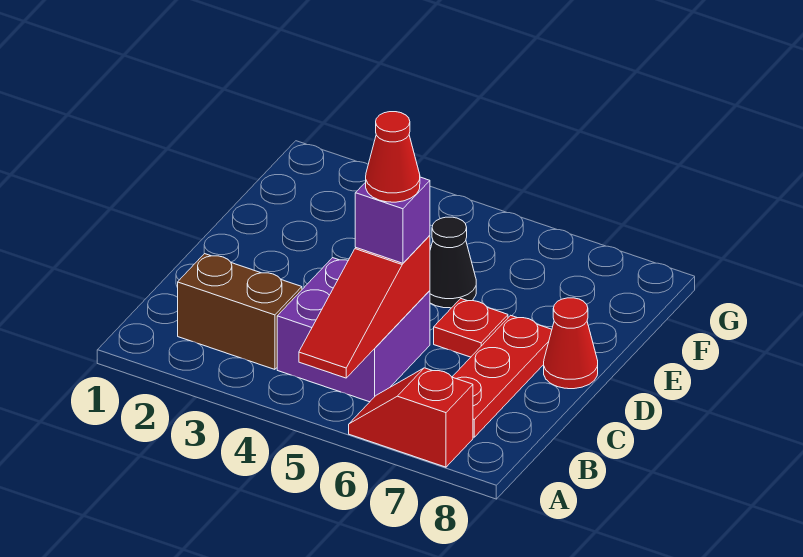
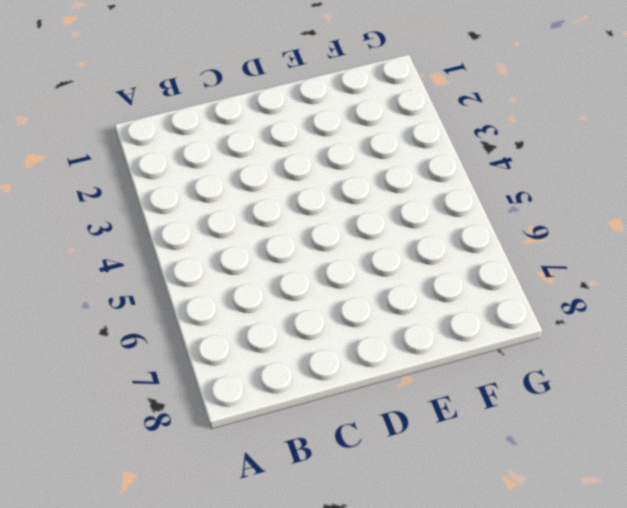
none -> red 1x2 slope [349,368,473,467]
none -> brown 1x2 brick [178,254,302,369]

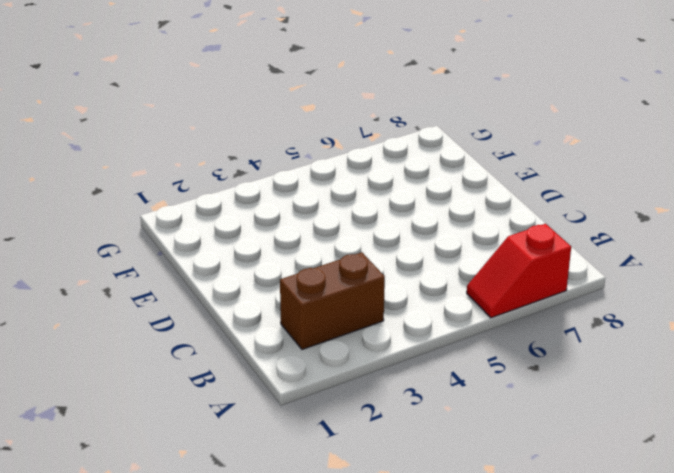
none -> purple 2x2 brick [277,258,430,402]
none -> red 1x3 plate [453,315,552,437]

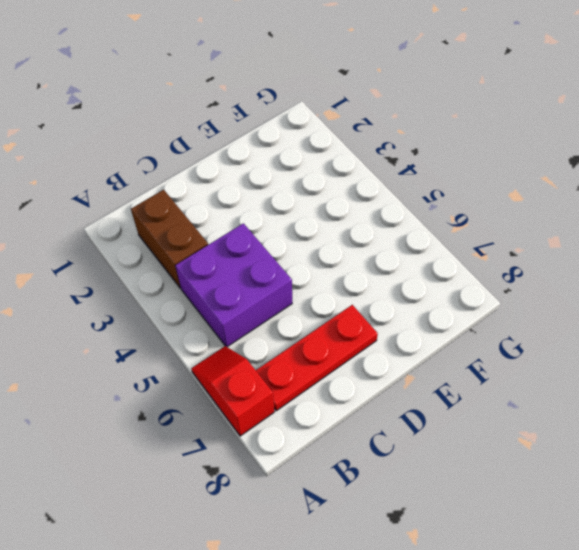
none -> red 1x1 plate [434,299,508,357]
none -> red 1x1 cone [544,298,598,389]

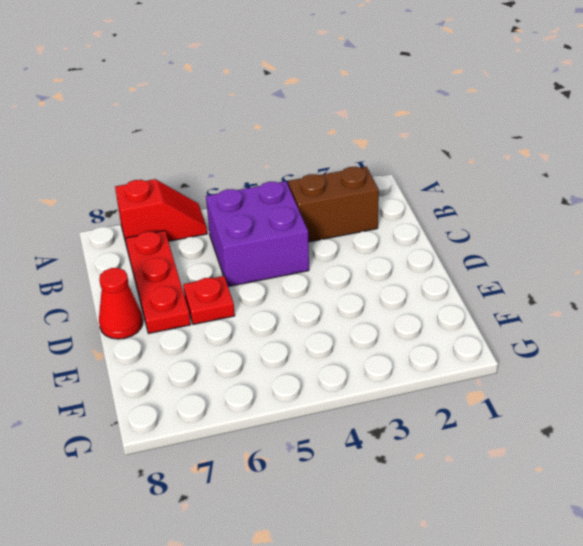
none -> black 1x1 cone [430,217,476,308]
none -> red 1x3 slope [299,235,430,378]

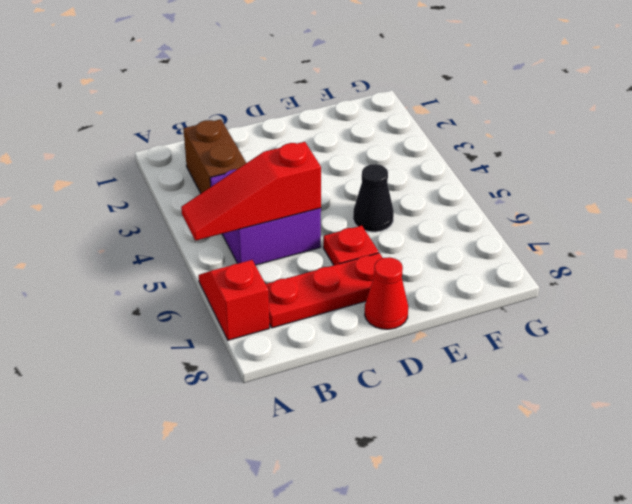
none -> purple 1x1 brick [355,177,430,263]
none -> red 1x1 cone [366,112,420,202]

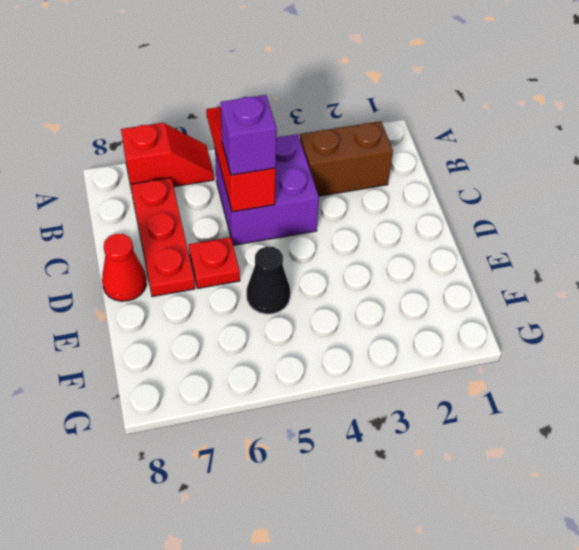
none -> red 1x1 cone [366,112,420,202]

